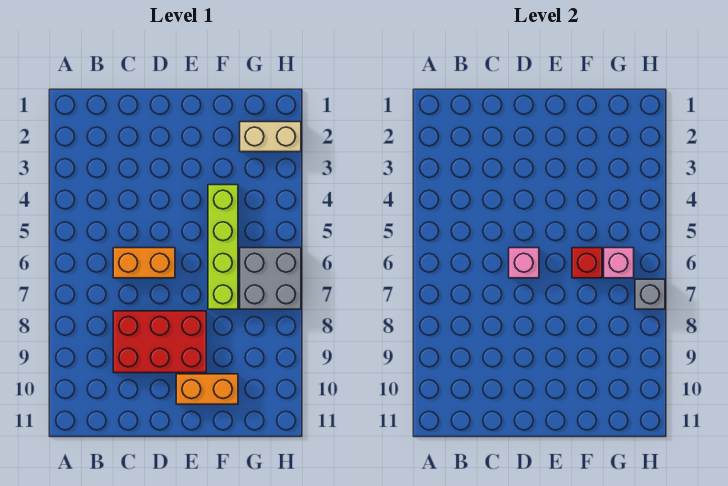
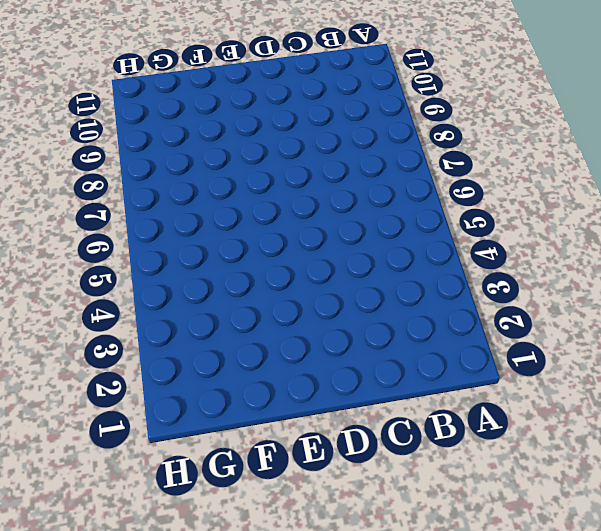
none -> orange 1x2 brick [113,248,175,278]
none -> red 2x3 brick [113,311,206,373]

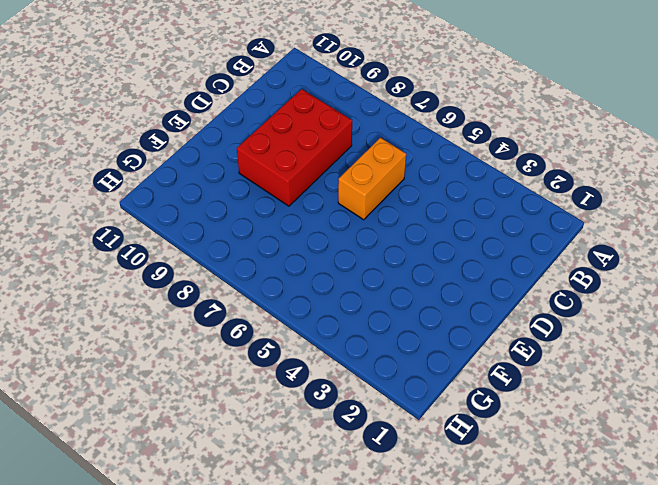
none -> orange 1x2 brick [176,374,238,404]
none -> lime 1x4 brick [208,185,238,309]

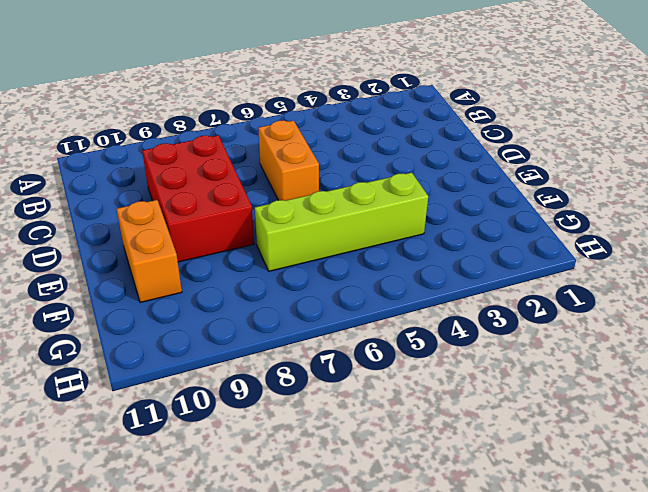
none -> tan 1x2 brick [240,122,301,152]
none -> grey 2x2 brick [240,248,301,309]

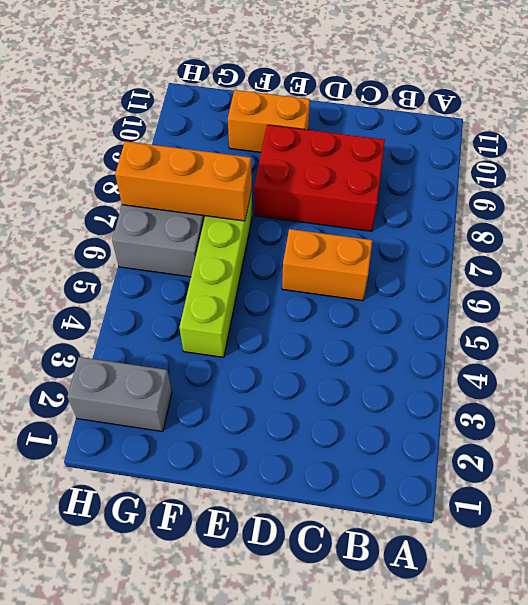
orange 1x3 brick [115,141,252,221] -> grey 1x1 brick [635,279,665,309]
grey 1x2 brick [67,357,172,432] -> tan 1x2 brick [240,122,301,152]
none -> pink 1x1 brick [509,248,539,278]
none -> red 1x1 brick [572,248,602,278]

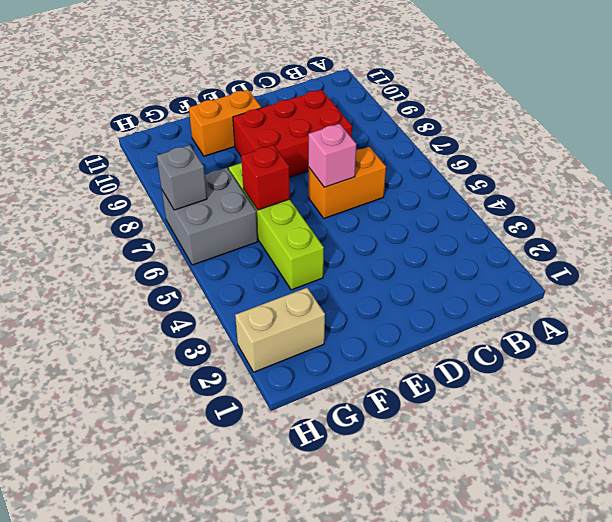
none -> pink 1x1 brick [604,248,634,278]

